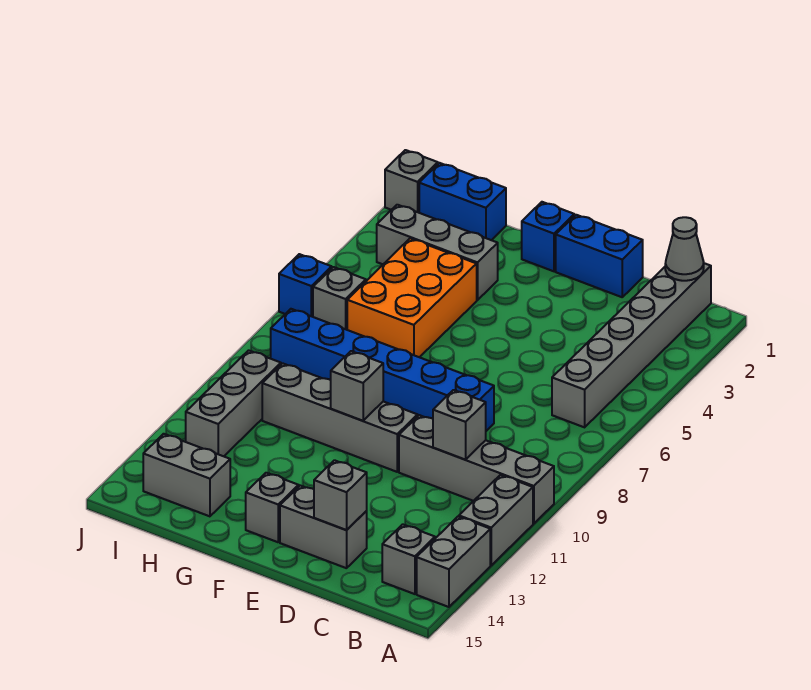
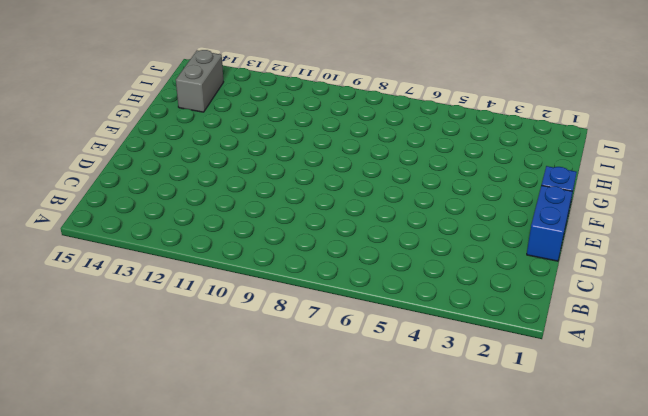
none -> grey 1x4 brick [399,415,554,524]
none -> grey 1x2 brick [459,475,533,565]
none -> grey 1x2 brick [417,517,490,607]

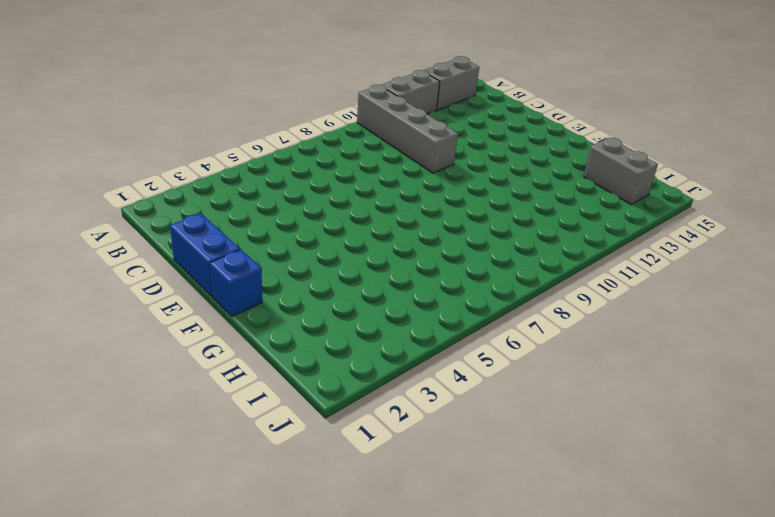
none -> grey 1x6 brick [552,263,711,427]
none -> grey 1x1 brick [382,524,435,594]
none -> blue 1x6 brick [271,309,494,431]

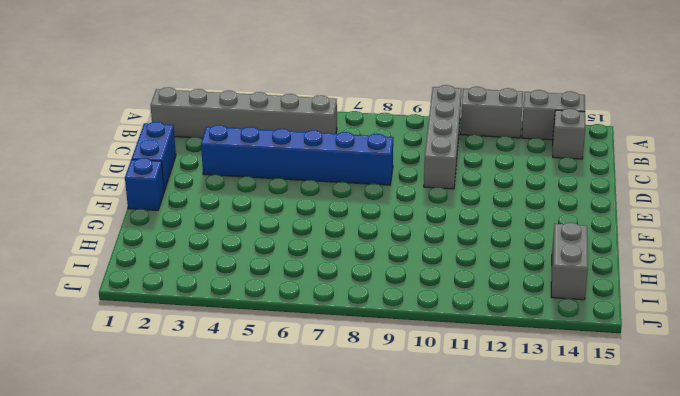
blue 1x6 brick [201,125,393,185] -> blue 1x6 brick turned to [271,309,494,431]
none -> grey 1x2 brick [280,486,367,568]
none -> grey 1x4 brick [262,363,418,472]
none -> grey 1x1 brick [246,473,299,542]

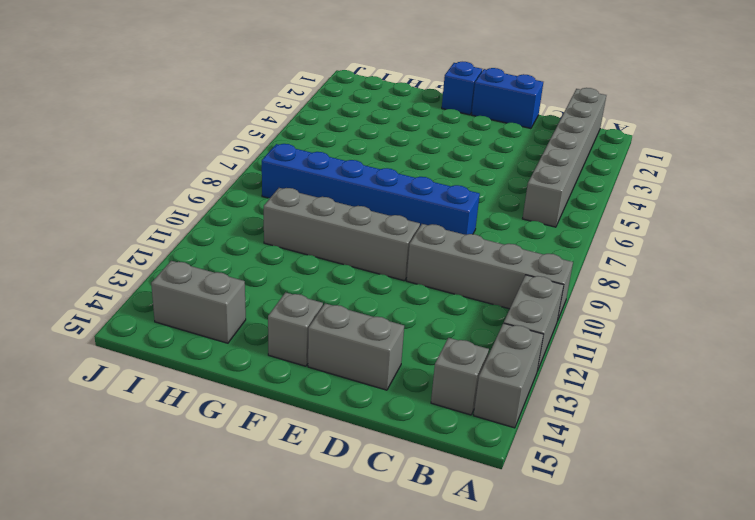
none -> grey 1x3 brick [377,205,498,300]
none -> orange 2x3 brick [347,238,477,357]
none -> blue 1x2 brick [419,163,506,240]

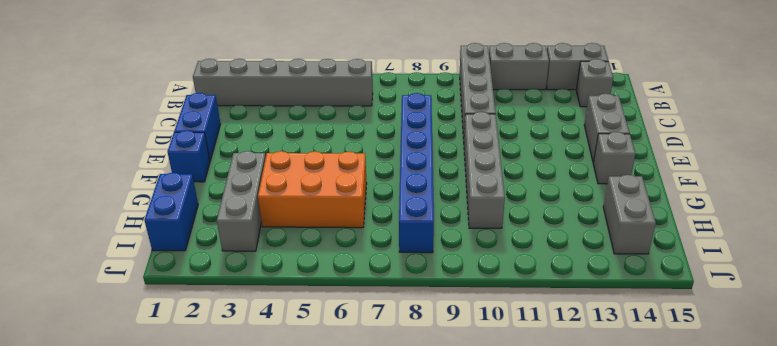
none -> grey 1x1 brick [313,267,366,330]
none -> grey 1x3 brick [186,350,281,456]
none -> grey 1x1 brick [385,150,438,213]

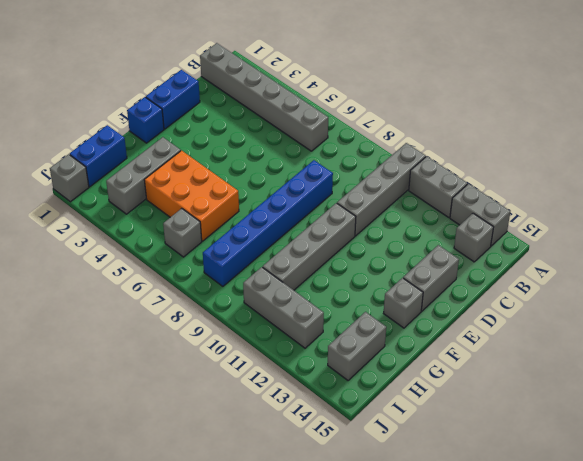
none -> blue 1x1 brick [279,254,332,317]
none -> grey 1x1 cone [665,217,704,281]
none -> grey 1x1 brick [433,390,486,460]

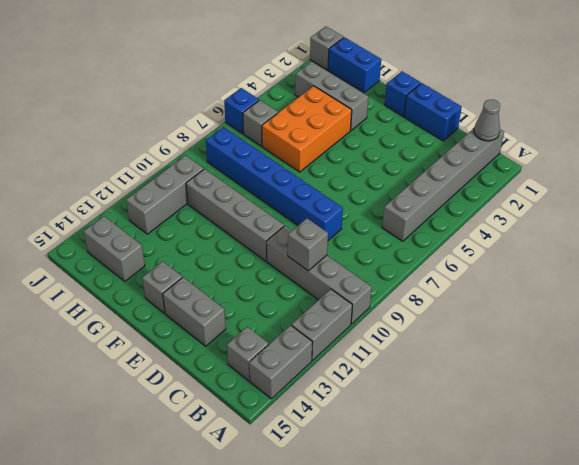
none -> grey 1x1 brick [314,460,367,530]
none -> grey 1x1 brick [331,351,383,421]

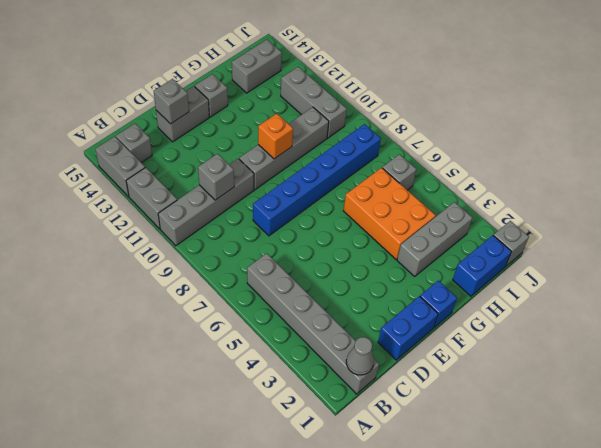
orange 1x1 brick [258,114,293,159] -> grey 1x1 brick [331,351,383,421]
none -> blue 1x1 brick [279,254,332,317]

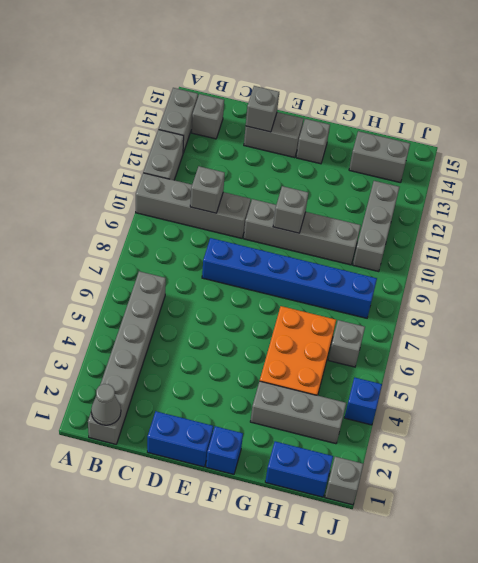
blue 1x1 brick [344,377,382,425] -> blue 1x1 brick moved to [279,254,332,317]

